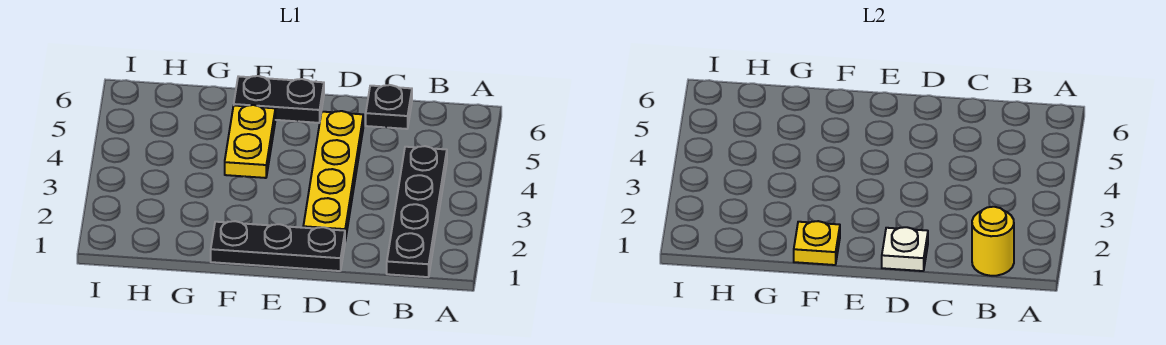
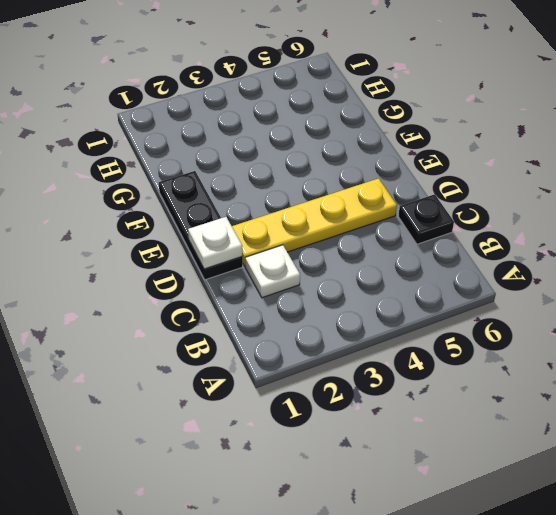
white 1x1 plate [245,245,300,298] -> none
none -> black 1x4 plate [387,146,447,277]
none -> black 1x2 plate [234,76,324,123]

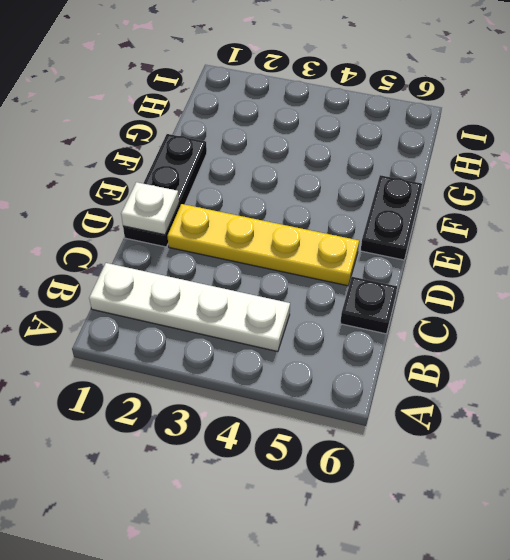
white 1x4 plate [89,263,290,352] -> black 1x4 plate [387,146,447,277]
none -> yellow 1x2 plate [225,105,275,178]
none -> yellow 1x1 round brick [972,207,1014,276]

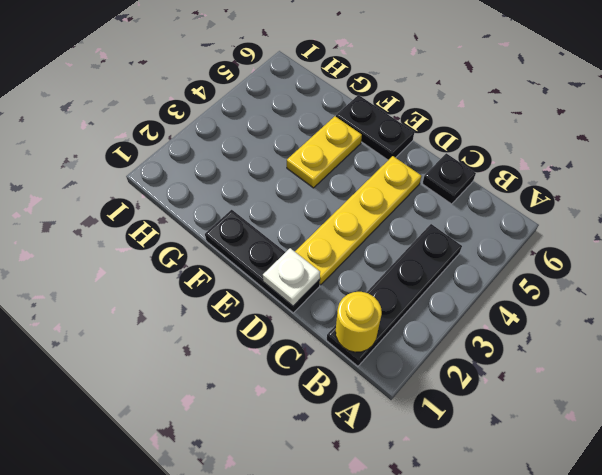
none -> yellow 1x1 plate [794,221,840,265]

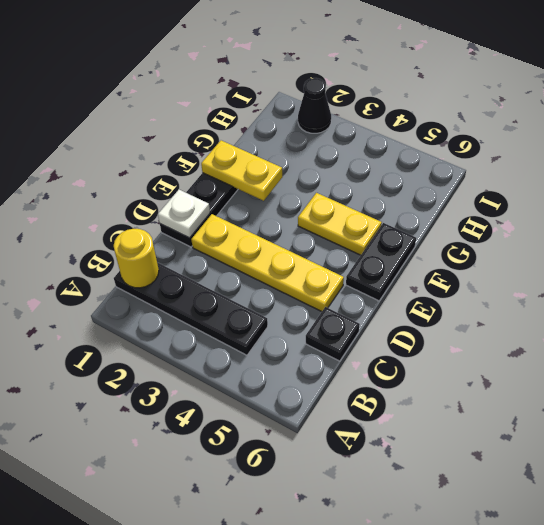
yellow 1x2 plate [201,140,283,201] -> yellow 1x1 plate [794,221,840,265]
black 1x1 cone [298,78,331,133] -> none

